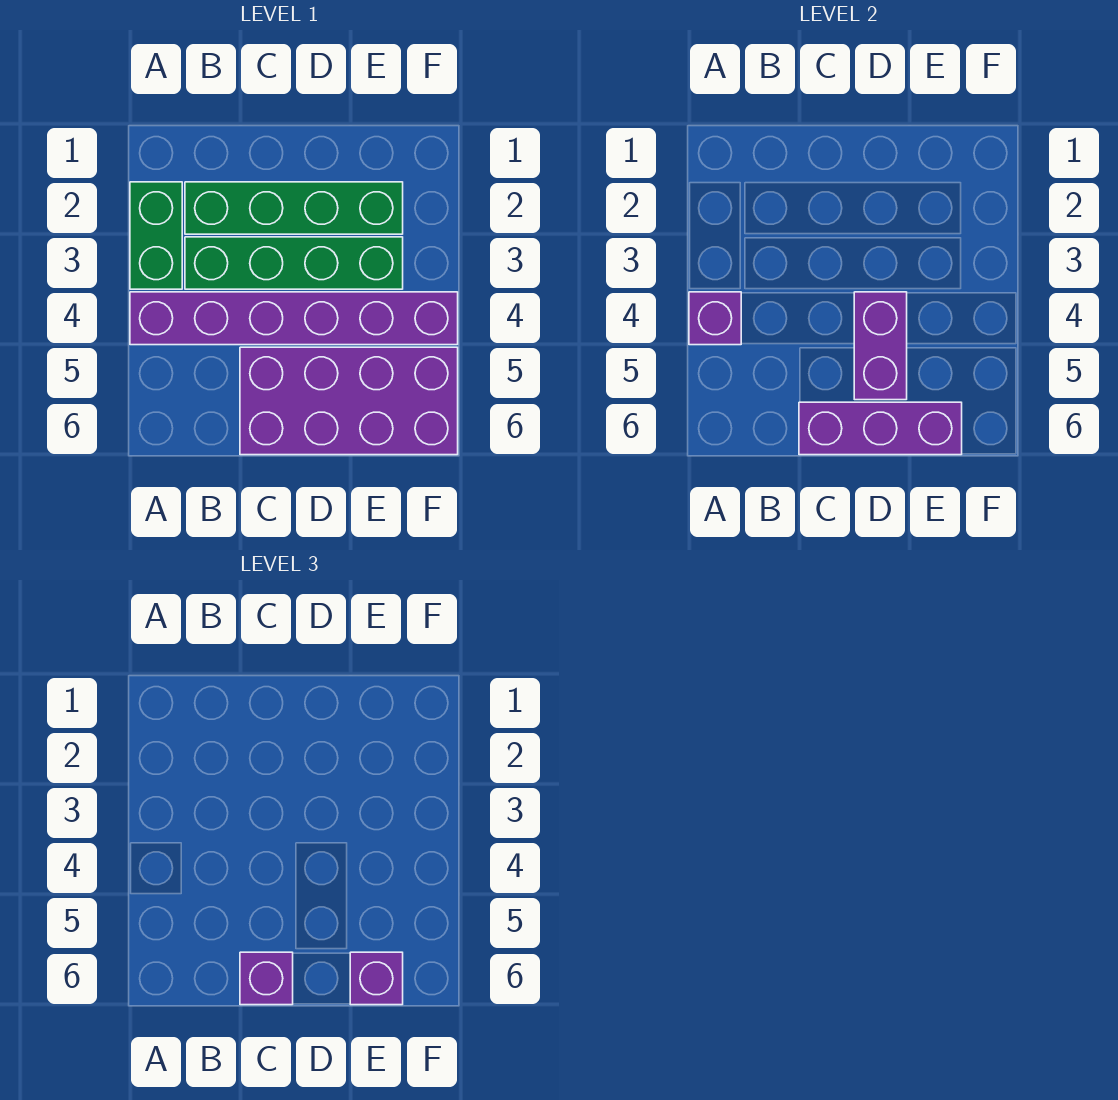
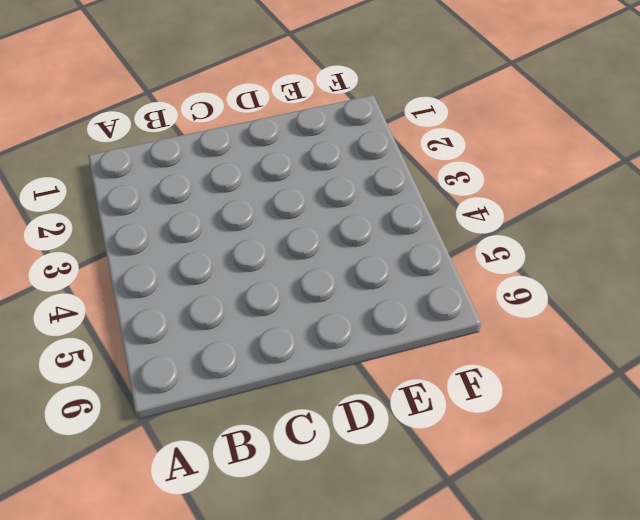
none -> green 1x2 brick [130,182,182,289]
none -> purple 1x6 brick [130,292,458,345]

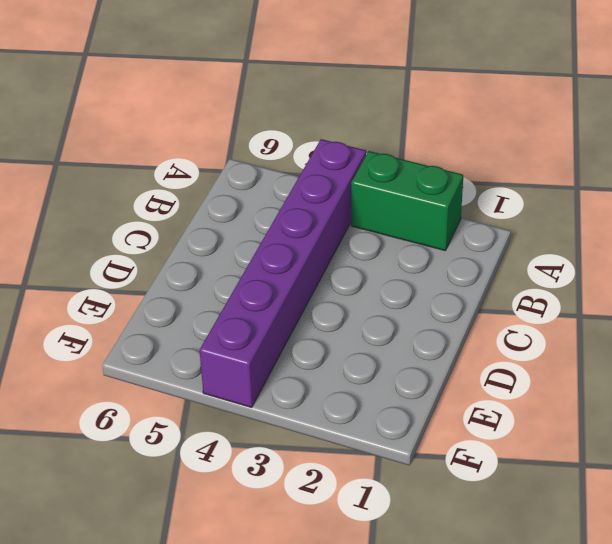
none -> green 1x4 brick [185,182,403,234]
none -> green 1x4 brick [185,237,403,289]

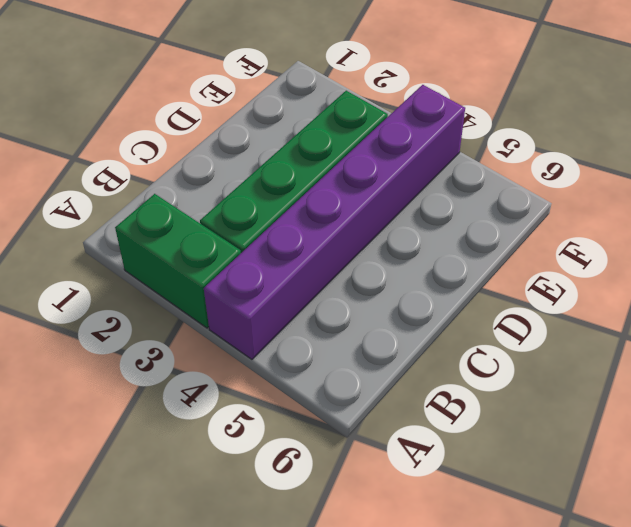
none -> green 1x4 brick [185,182,403,234]
none -> purple 2x4 brick [240,347,458,455]

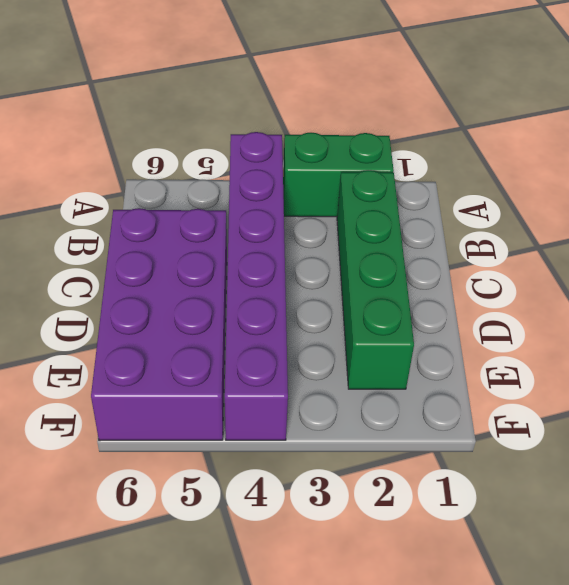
none -> green 1x4 brick [185,237,403,289]
none -> purple 1x1 brick [689,292,741,345]

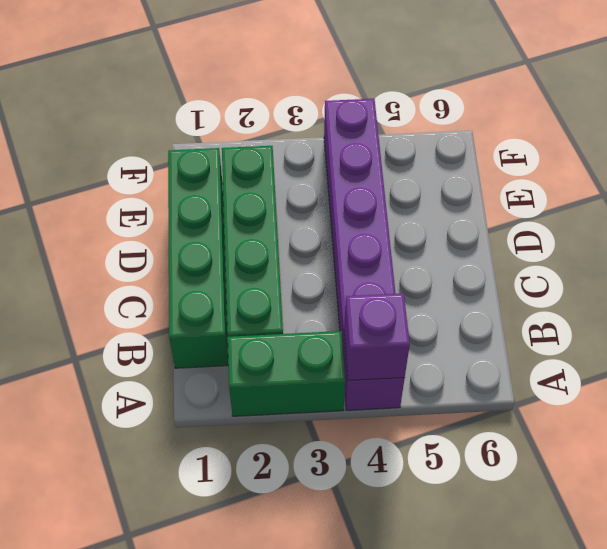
green 1x4 brick [168,148,228,368] -> green 1x4 brick moved to [185,237,403,289]
none -> purple 2x4 brick [240,347,458,455]
none -> purple 1x3 brick [799,402,962,455]

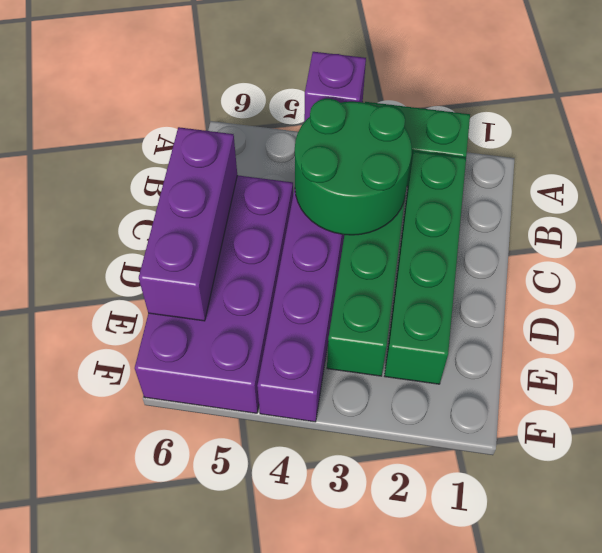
green 2x2 round brick [295,99,412,235] -> none
none -> purple 1x2 brick [854,292,907,400]
none -> purple 1x1 brick [240,952,293,1005]

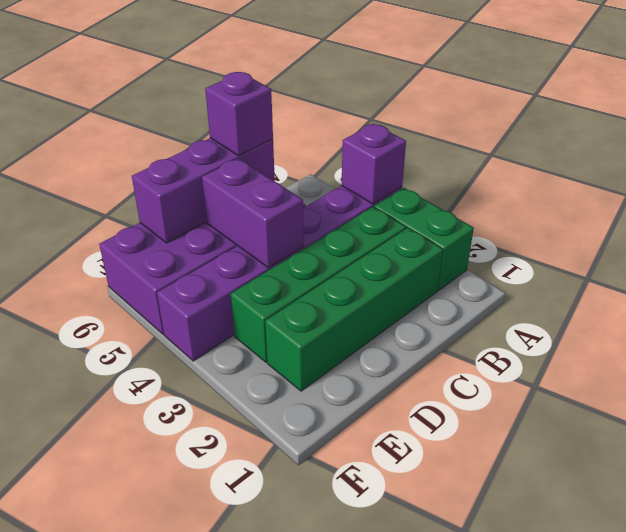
none -> purple 1x1 brick [350,952,403,1005]

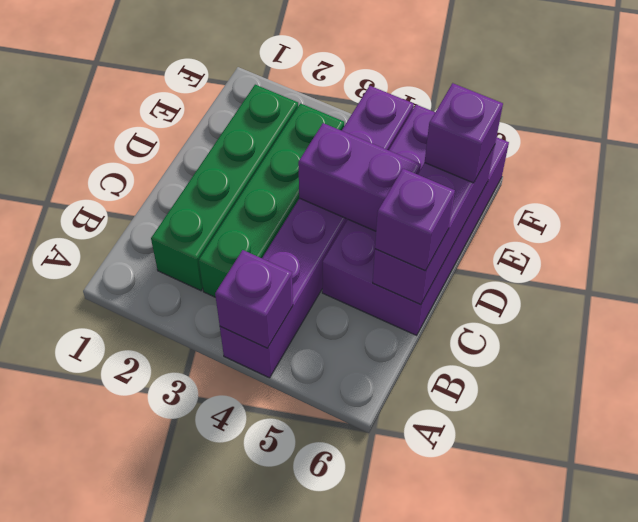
none -> green 1x2 brick [130,182,182,289]

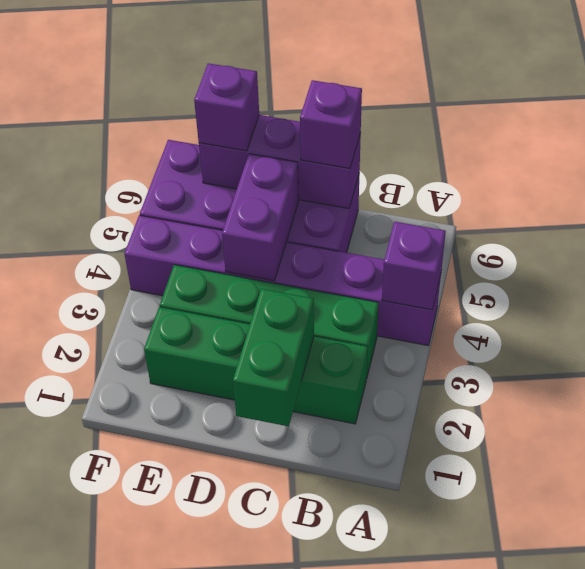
green 1x2 brick [233,289,314,426] -> green 1x2 brick moved to [130,182,182,289]

